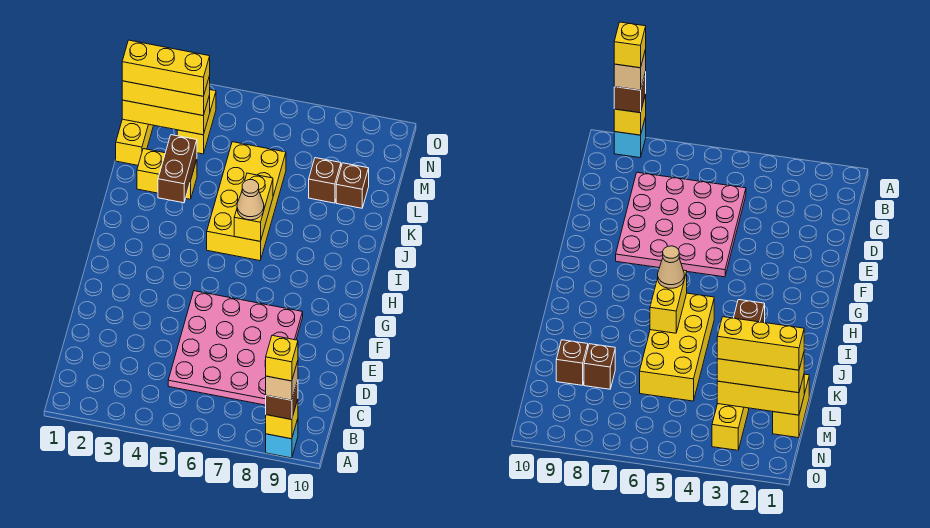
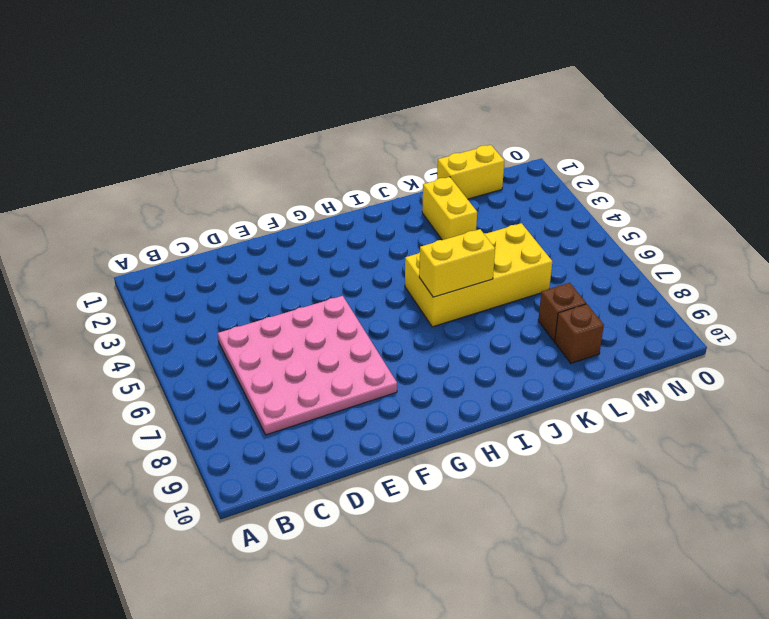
none -> cyan 1x1 brick [266,419,298,458]
none -> yellow 1x2 brick [177,90,216,154]
none -> yellow 1x1 brick [266,400,298,439]

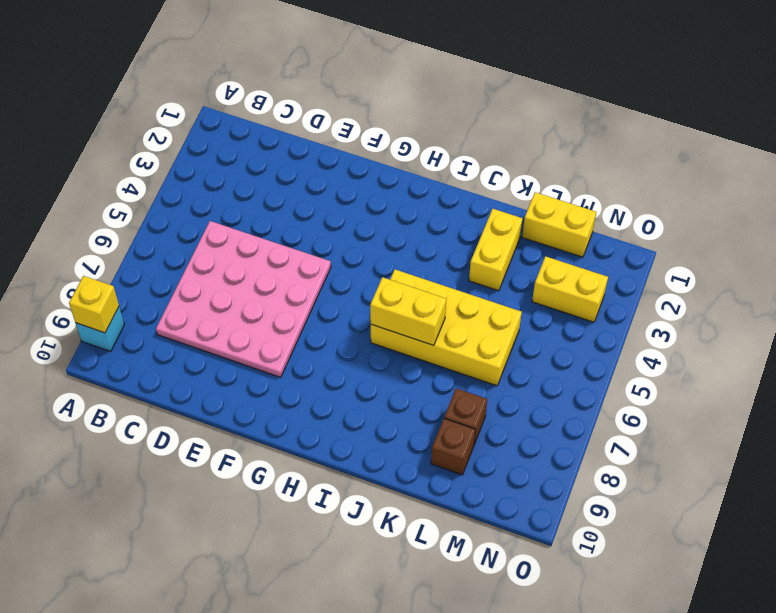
none -> brown 1x2 brick [158,135,197,203]
none -> yellow 1x3 brick [122,95,210,135]
none -> brown 1x1 brick [266,380,298,420]

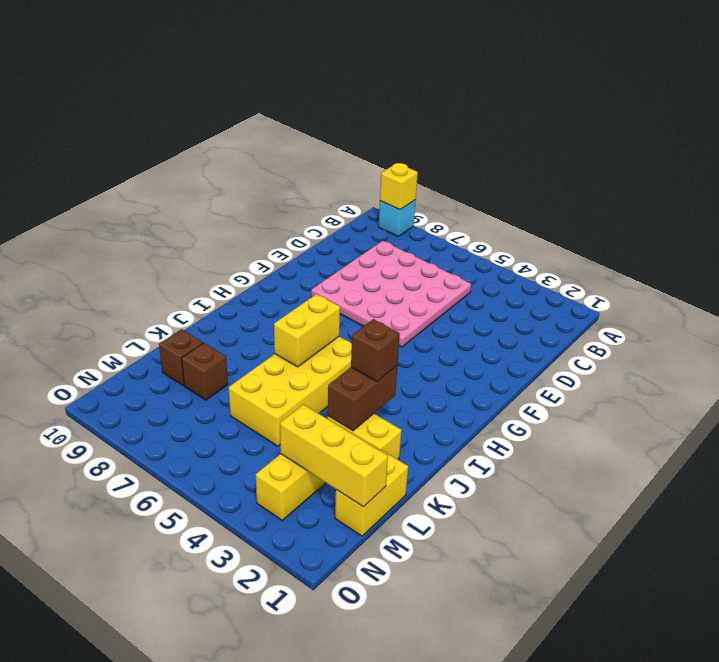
brown 1x1 brick [351,319,400,381] -> brown 1x1 brick moved to [266,380,298,420]
none -> tan 1x1 cone [237,180,264,220]
none -> yellow 1x3 brick [122,76,210,116]
none -> tan 1x1 brick [266,361,298,400]

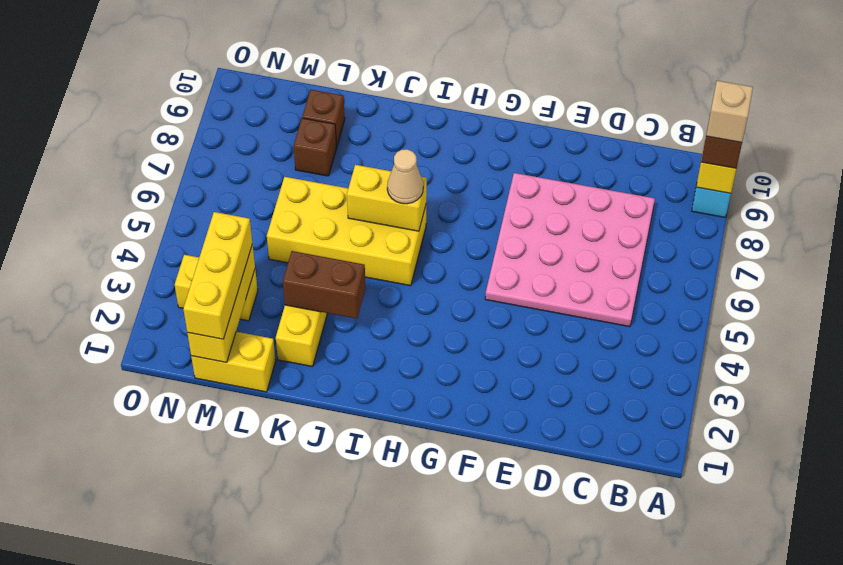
none -> yellow 1x3 brick [122,40,210,96]
none -> yellow 1x1 brick [266,335,298,381]

